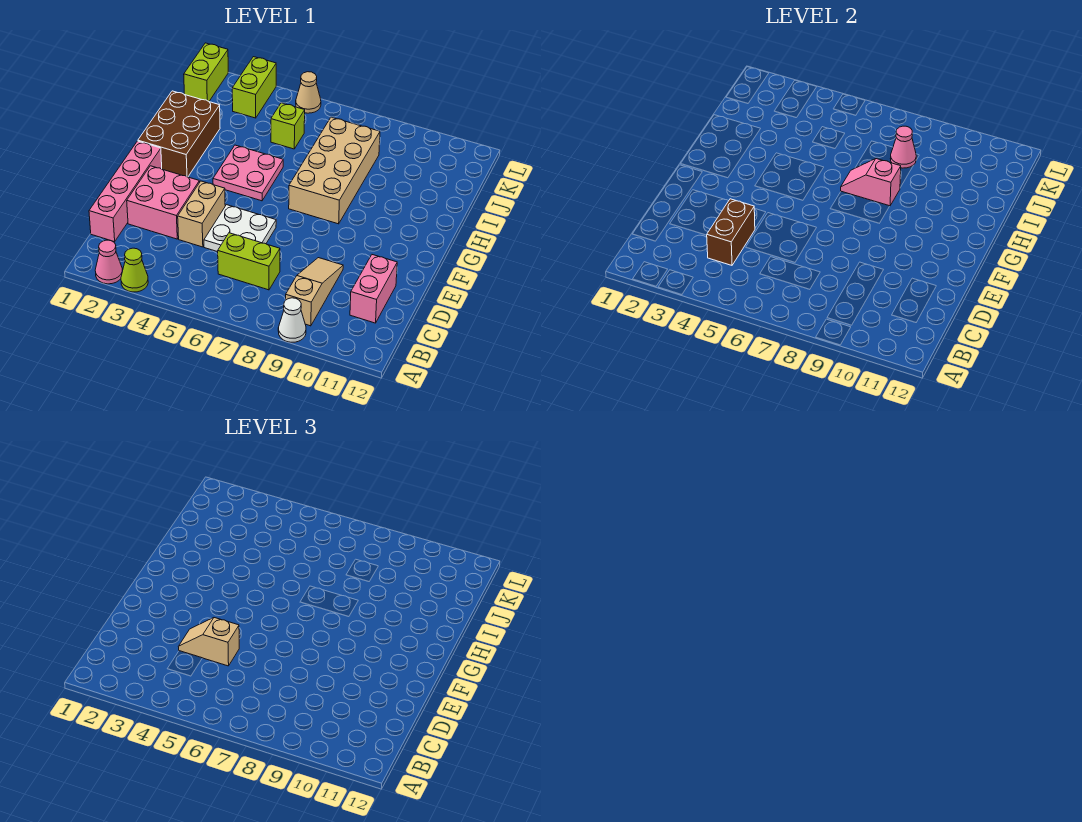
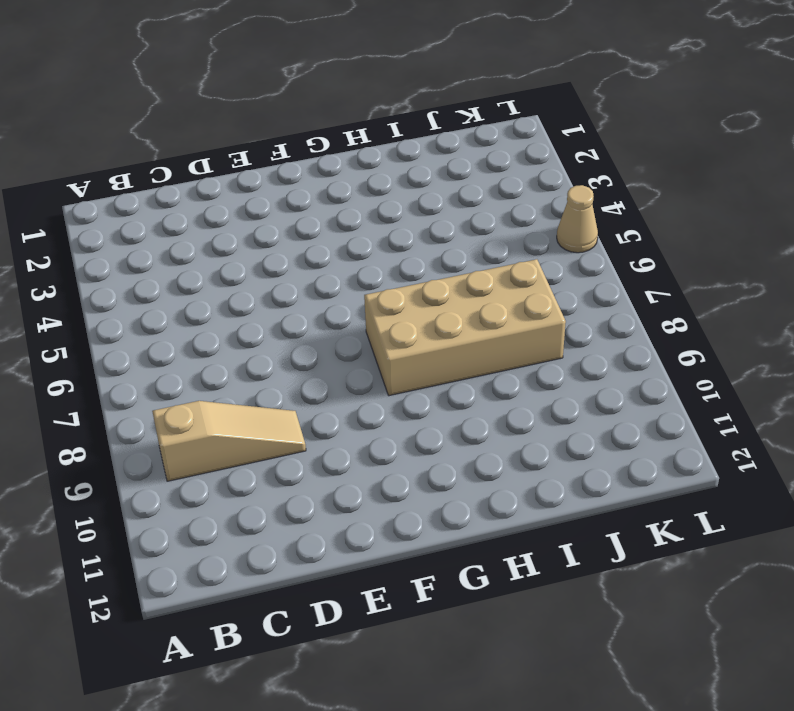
none -> pink 1x1 cone [95,240,122,284]
none -> lime 1x1 cone [121,248,148,292]
none -> white 1x1 cone [278,298,306,342]

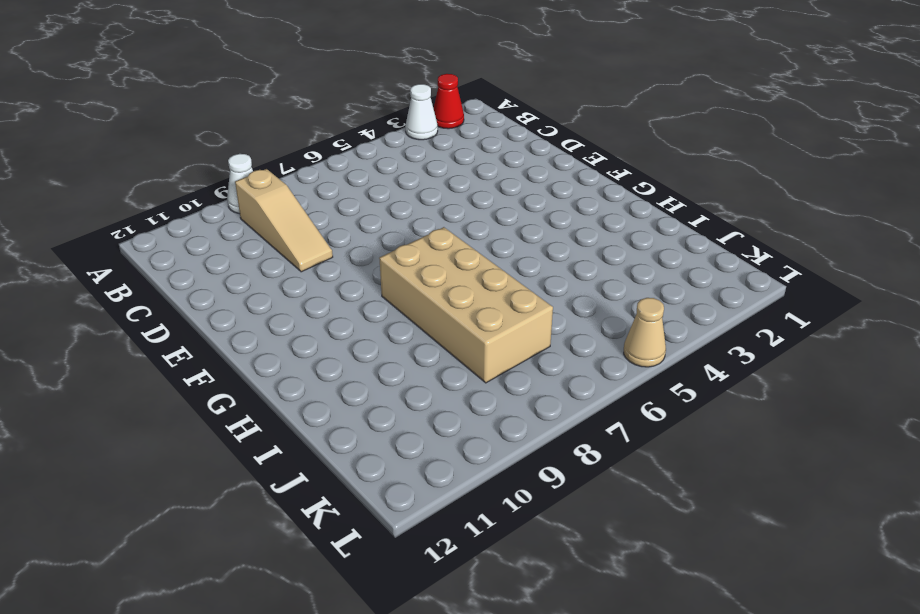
red 1x1 cone [434,74,464,129] -> pink 1x1 cone [95,240,122,284]
white 1x1 cone [405,84,438,140] -> lime 1x1 cone [121,248,148,292]
none -> pink 1x4 brick [89,141,162,242]
none -> lime 1x2 brick [218,233,280,290]
none -> pink 1x2 brick [350,255,397,323]

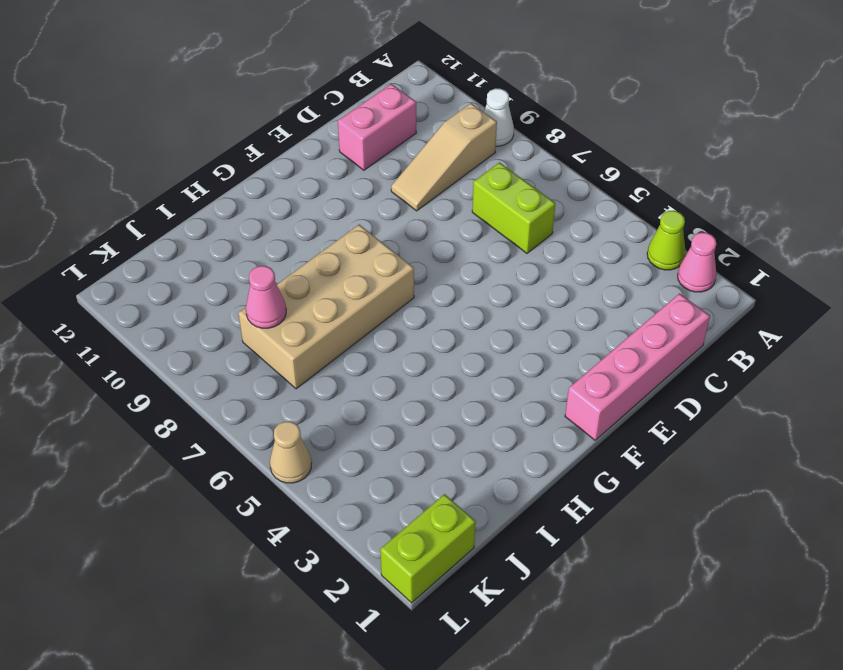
none -> pink 2x2 brick [127,166,199,239]
none -> tan 1x2 brick [178,181,225,247]
none -> white 2x2 plate [204,205,276,252]

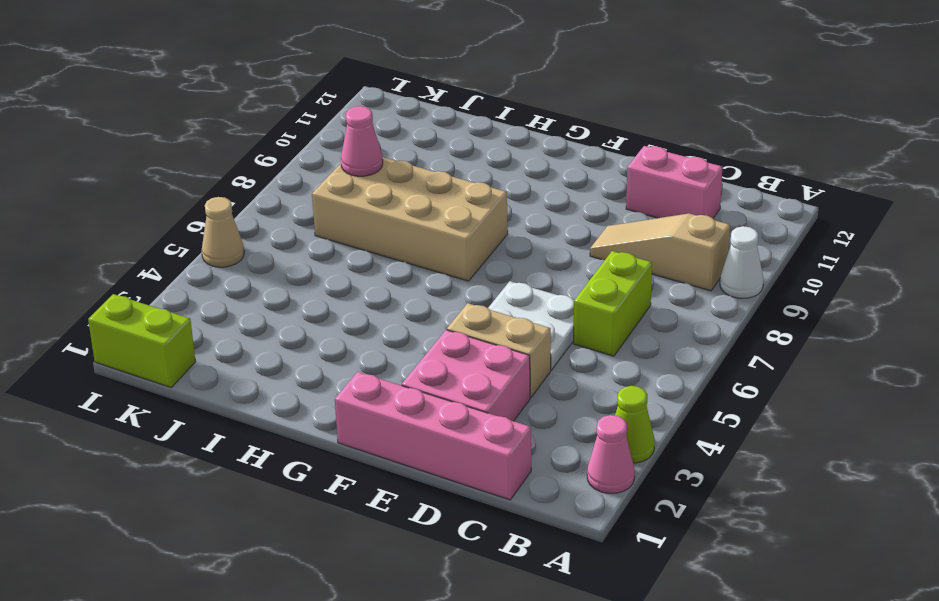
none -> brown 2x3 brick [138,91,220,177]
none -> pink 2x2 plate [213,145,283,201]
none -> lime 1x1 brick [271,103,305,149]

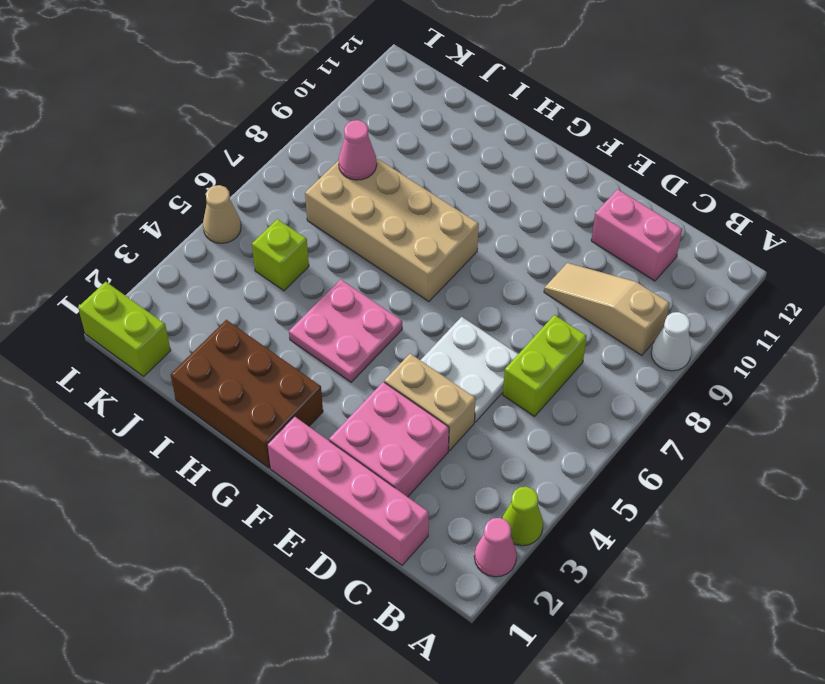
none -> lime 1x2 brick [232,57,276,118]
none -> brown 1x2 brick [707,199,755,265]
none -> pink 1x2 slope [841,159,901,206]

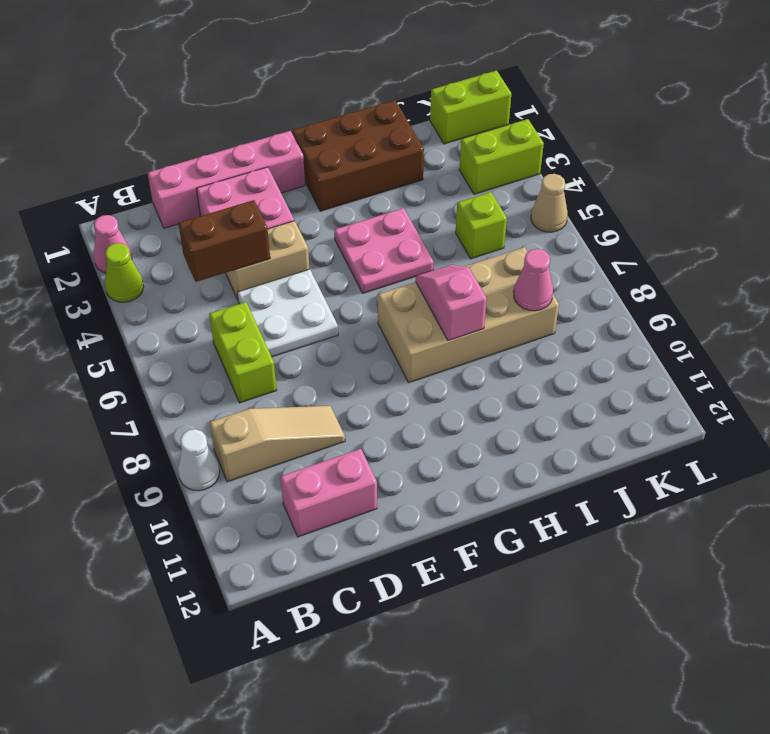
none -> tan 1x2 slope [178,618,239,666]

